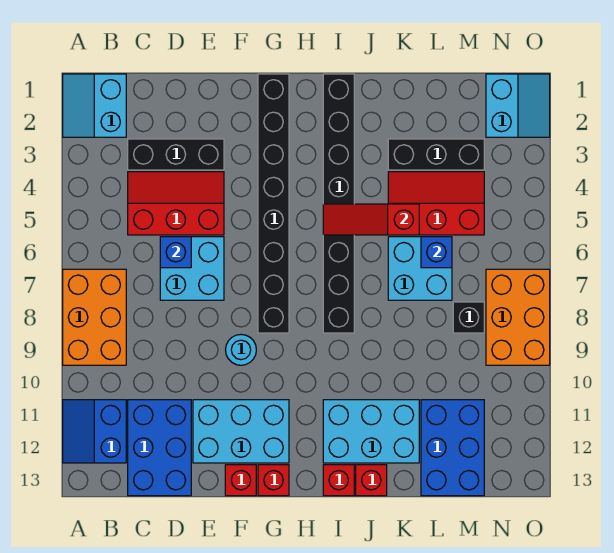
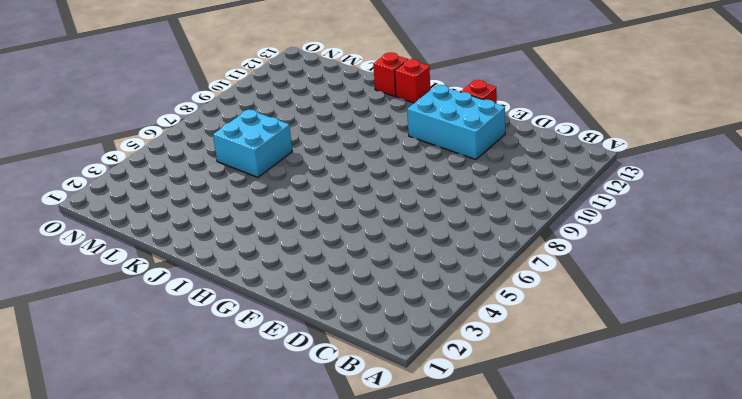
none -> cyan 2x2 slope [63,74,126,137]
none -> orange 2x3 brick [63,269,126,365]
none -> blue 2x2 slope [63,400,126,463]

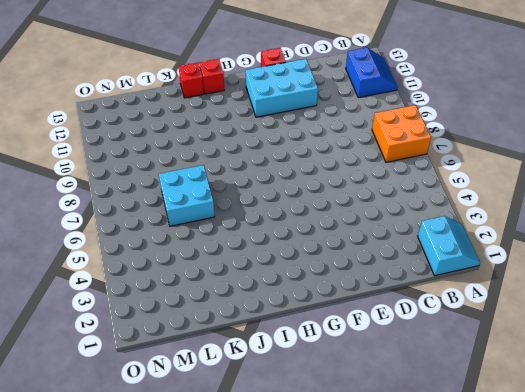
orange 2x2 brick [372,105,431,162] -> orange 2x3 brick [63,269,126,365]
none -> black 1x3 brick [128,139,224,170]
none -> red 2x3 slope [128,172,224,235]
none -> blue 2x3 brick [128,400,191,496]

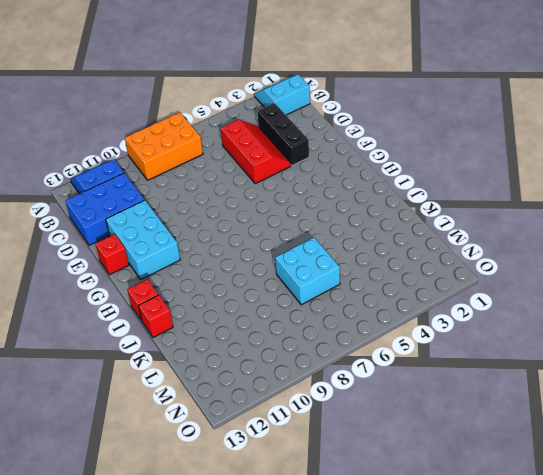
none -> cyan 2x2 brick [160,237,224,300]
none -> cyan 1x1 round brick [226,335,256,365]
none -> black 1x8 brick [258,74,289,333]

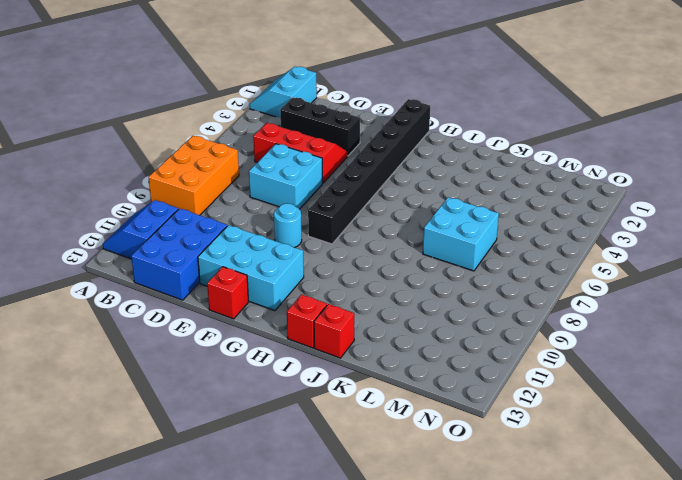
none -> red 1x1 brick [258,465,289,496]
none -> black 1x8 brick [323,74,354,333]
none -> cyan 2x3 brick [323,400,419,463]

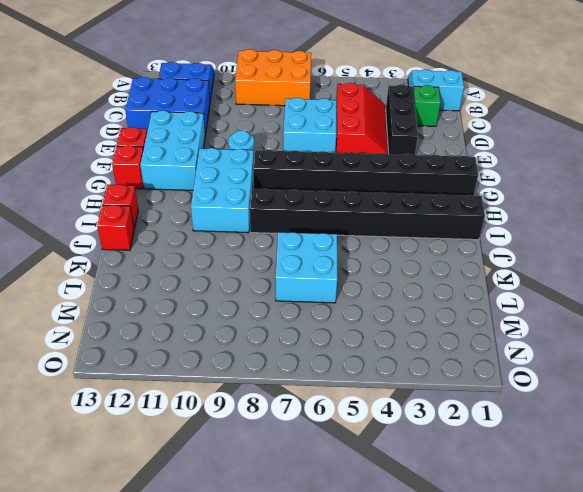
green 1x1 brick [413,85,441,126] -> none
cyan 2x3 brick [191,148,254,233] -> cyan 2x3 brick moved to [323,400,419,463]
none -> black 1x3 brick [388,139,484,170]
none -> red 2x3 slope [388,172,484,235]
none -> blue 2x3 brick [421,400,484,496]

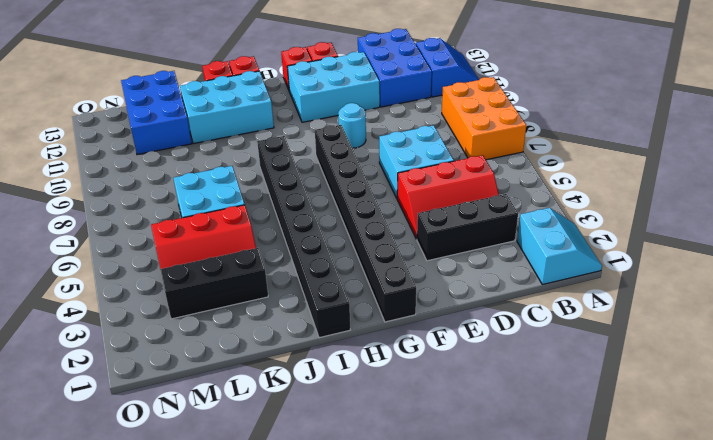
none -> black 1x1 brick [453,302,484,333]
none -> cyan 2x2 slope [486,74,550,137]
none -> orange 2x3 brick [486,269,550,365]

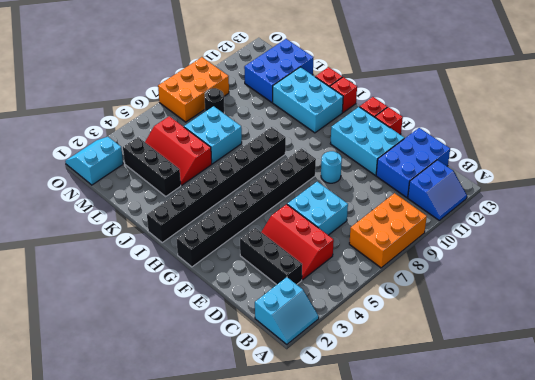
black 1x1 round brick [205,88,224,113] -> black 1x1 brick [453,302,484,333]
none -> blue 1x1 brick [160,237,191,268]
none -> red 1x3 slope [323,204,419,235]
none -> blue 1x1 brick [421,237,452,268]

